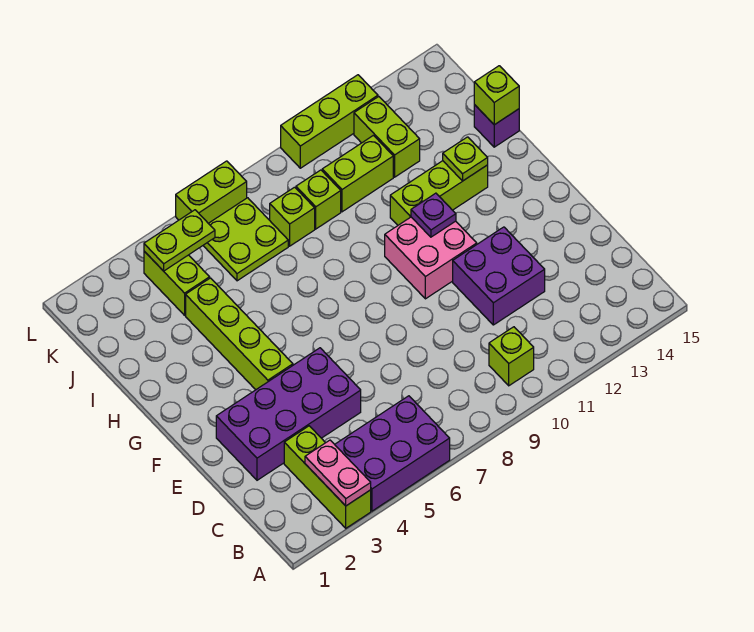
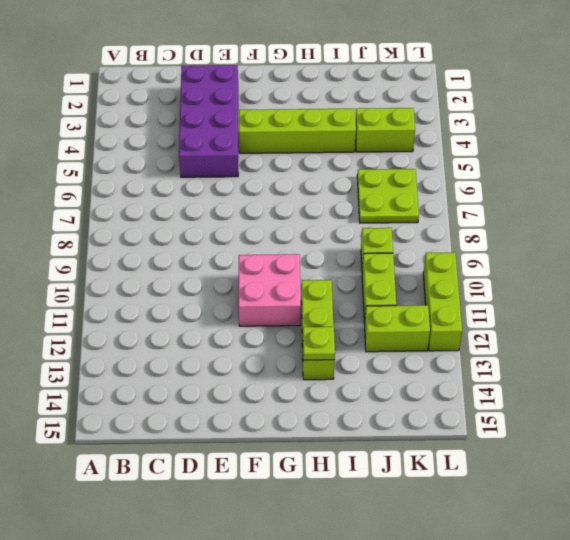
none -> lime 1x3 brick [284,426,371,528]
none -> purple 2x3 brick [335,396,450,511]
none -> lime 1x1 brick [489,327,534,386]

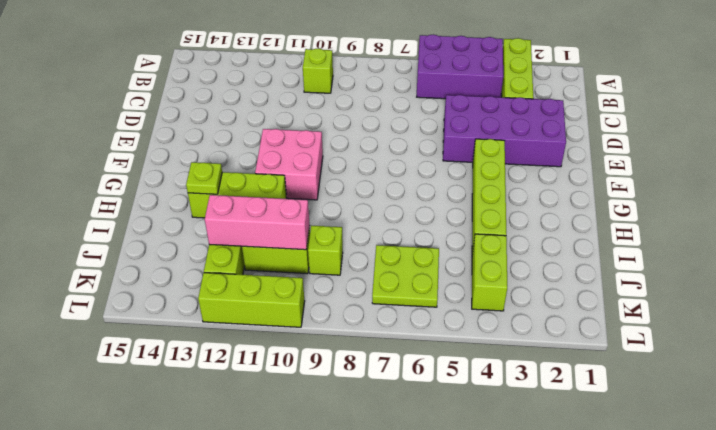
pink 1x3 brick [205,195,310,250] -> none
none -> purple 2x2 brick [453,227,545,325]
none -> purple 1x1 brick [474,105,519,147]
none -> lime 1x1 brick [270,187,315,246]

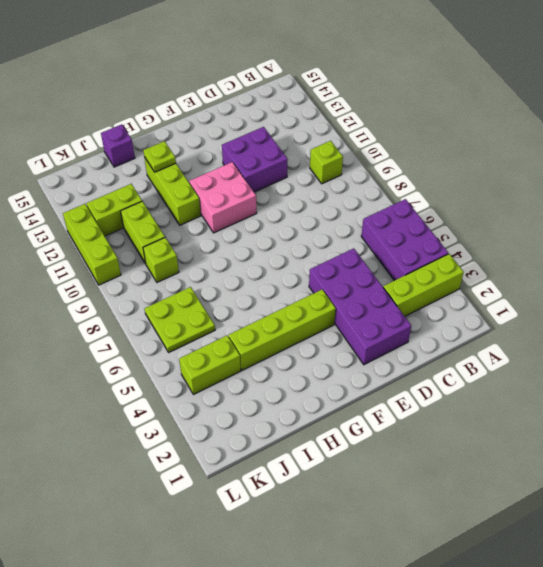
none -> lime 1x1 brick [270,187,315,246]
none -> lime 1x2 brick [176,161,247,223]
none -> pink 1x2 plate [305,440,371,506]

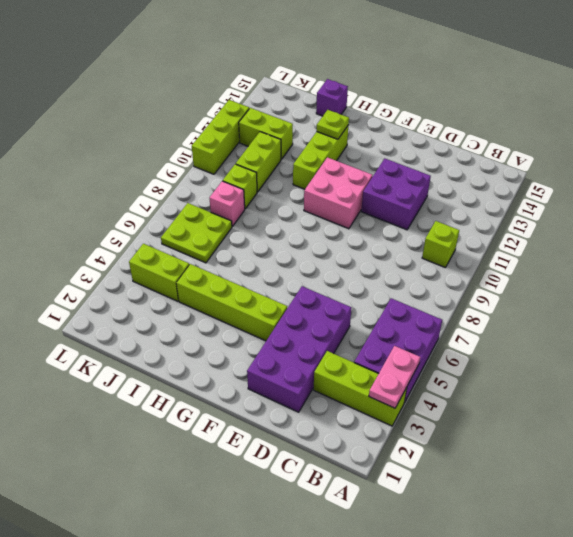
pink 1x2 plate [369,346,420,408] -> pink 1x2 plate turned to [305,440,371,506]
pink 1x1 brick [210,181,245,226] -> lime 1x1 brick [270,187,315,246]
none -> lime 1x2 brick [176,161,247,223]
none -> purple 1x1 plate [411,193,456,237]
none -> lime 1x1 brick [474,66,519,125]

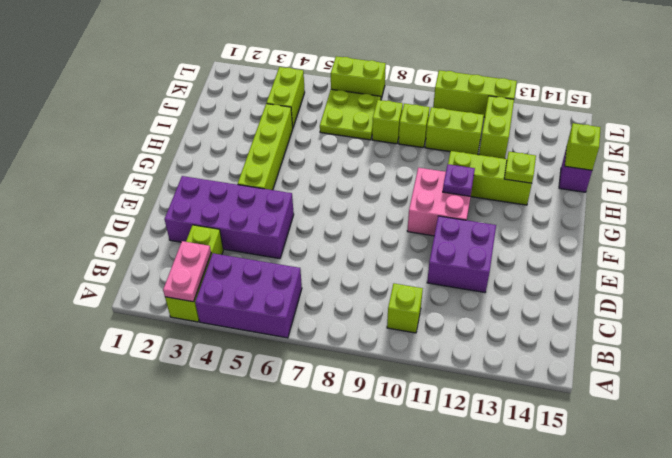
none -> lime 1x2 plate [144,210,215,271]

